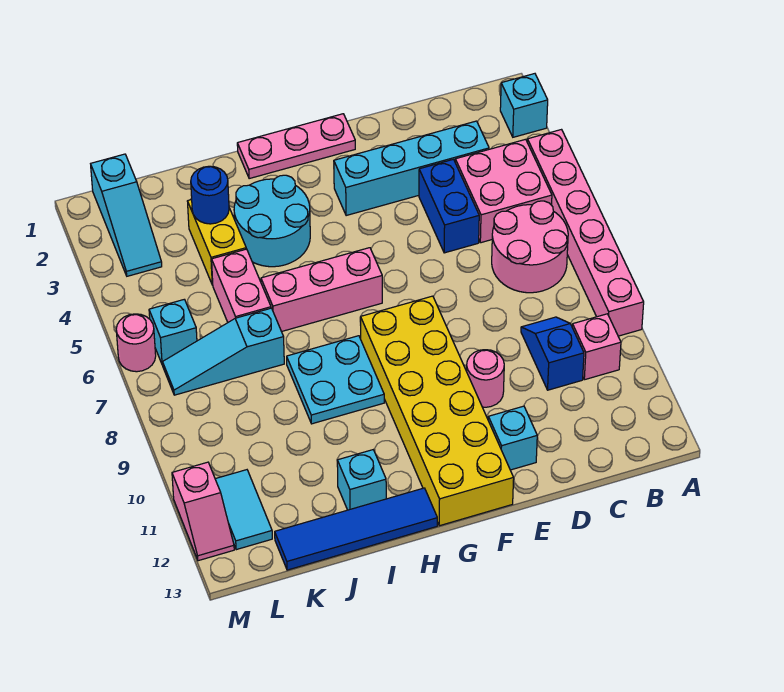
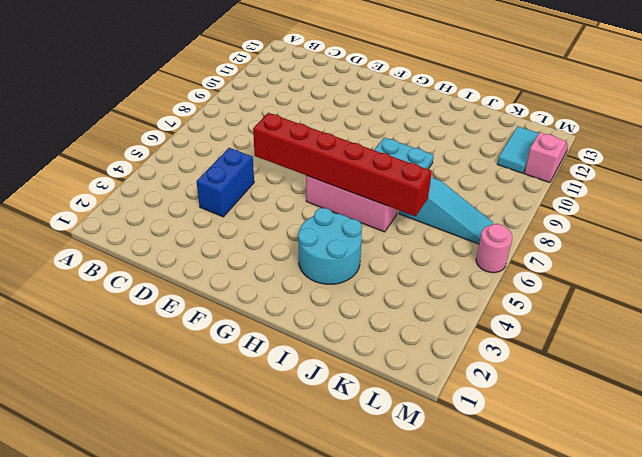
red 1x6 brick [253,113,432,216] -> none
none -> cyan 1x1 brick [500,74,548,137]
none -> pink 1x6 brick [527,130,644,336]
none -> pink 2x2 brick [455,139,552,243]

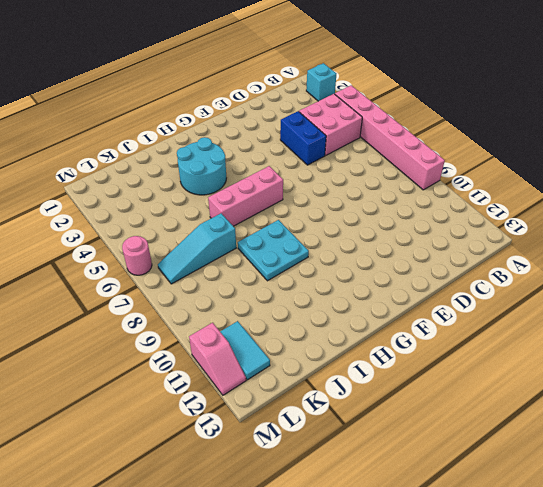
none -> pink 2x2 round brick [492,201,568,293]
none -> pink 1x1 brick [572,314,621,380]
none -> cyan 1x4 brick [334,121,489,216]

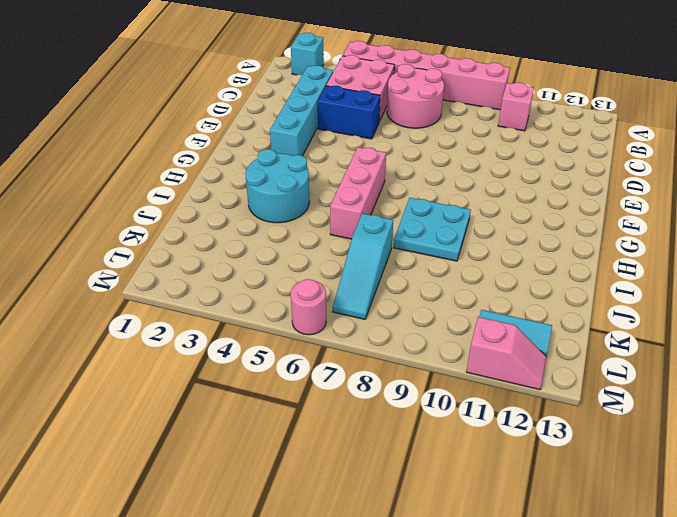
none -> blue 1x2 slope [521,317,584,390]
none -> pink 1x1 round brick [467,350,504,407]
none -> cyan 1x1 brick [488,406,537,470]

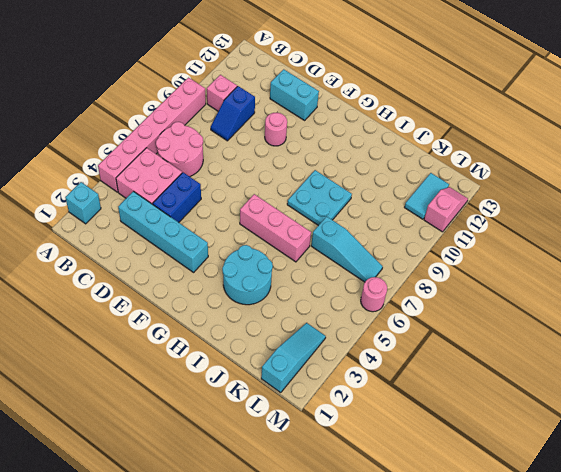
cyan 1x2 brick [270,69,319,120] -> cyan 1x1 brick [488,406,537,470]
none -> pink 1x3 plate [237,114,355,179]
none -> yellow 2x6 brick [361,296,514,526]
none -> blue 1x4 tile [275,488,437,570]

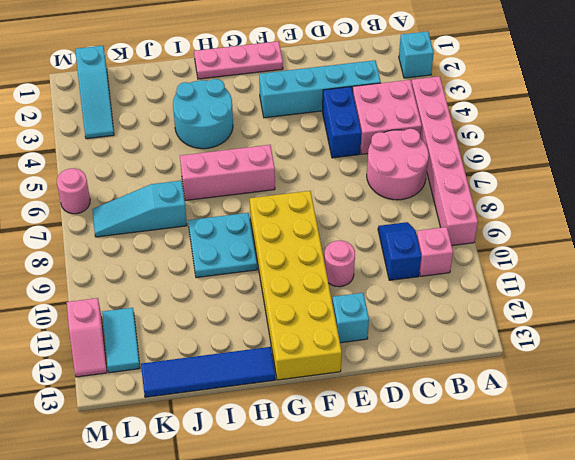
none -> cyan 1x1 brick [337,450,386,510]
none -> yellow 1x2 brick [188,200,246,285]
none -> pink 1x2 brick [212,249,271,322]

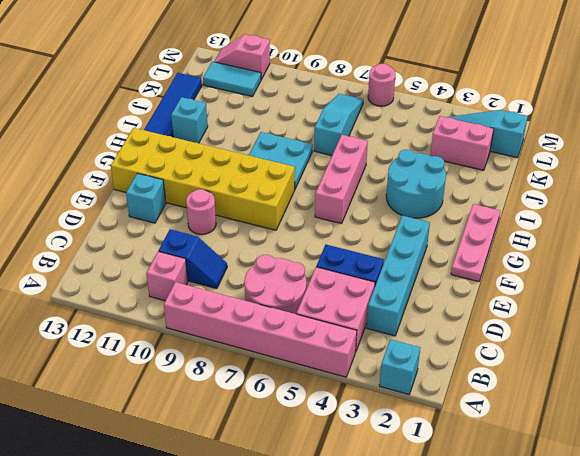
pink 1x2 brick [430,116,494,170] -> pink 1x2 brick moved to [212,249,271,322]
none -> yellow 1x2 brick [188,200,246,285]
none -> cyan 1x1 brick [149,299,197,365]
none -> blue 1x1 round brick [191,166,229,224]

